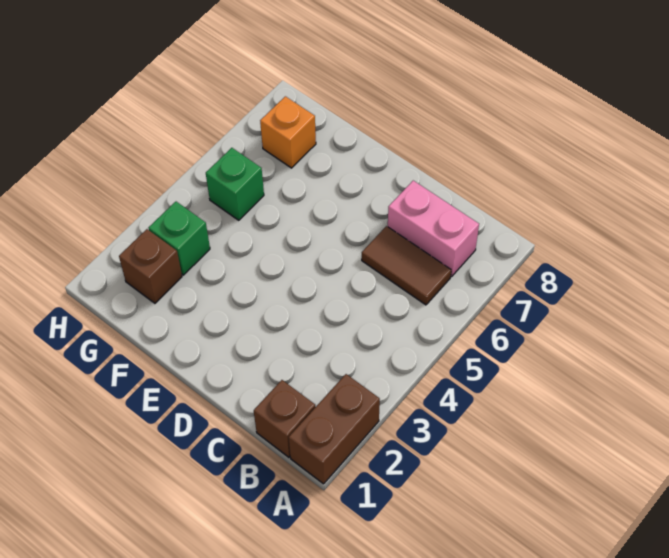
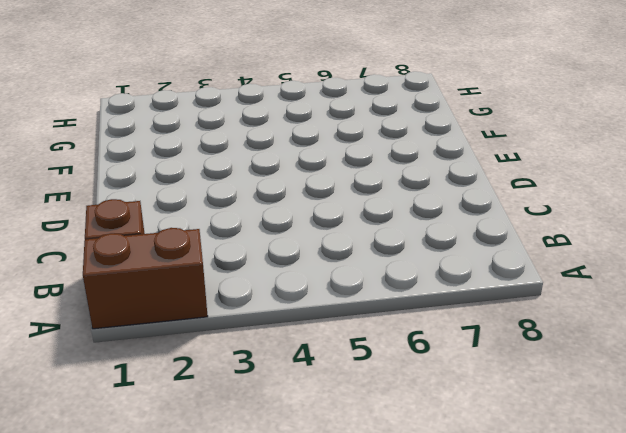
none -> brown 1x2 tile [362,226,451,305]
none -> pink 1x2 brick [388,181,479,277]

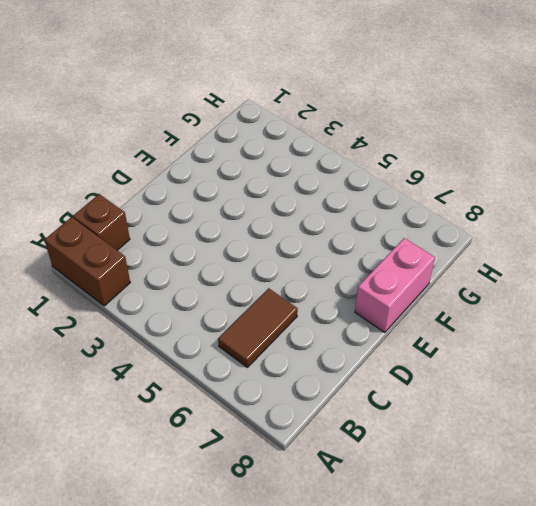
pink 1x2 brick [355,238,435,332] -> pink 1x2 brick moved to [388,181,479,277]
none -> brown 1x1 brick [119,229,182,303]
none -> green 1x1 brick [148,202,210,275]

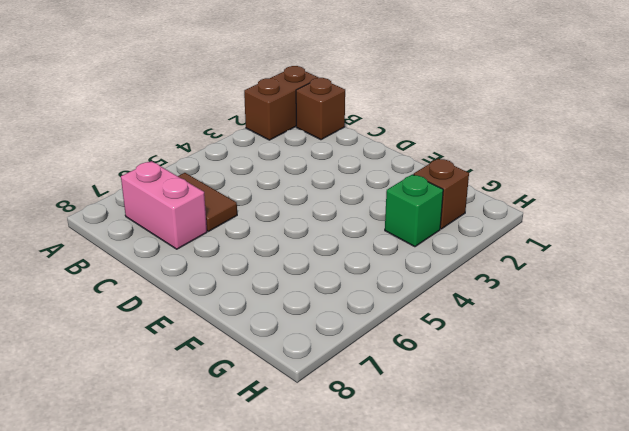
none -> green 1x1 brick [206,148,264,220]
none -> orange 1x1 brick [260,96,316,168]

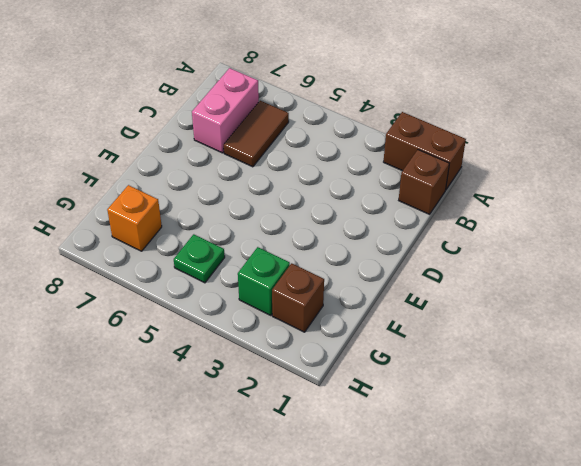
green 1x1 plate [174,234,225,283] -> green 1x1 brick [206,148,264,220]

